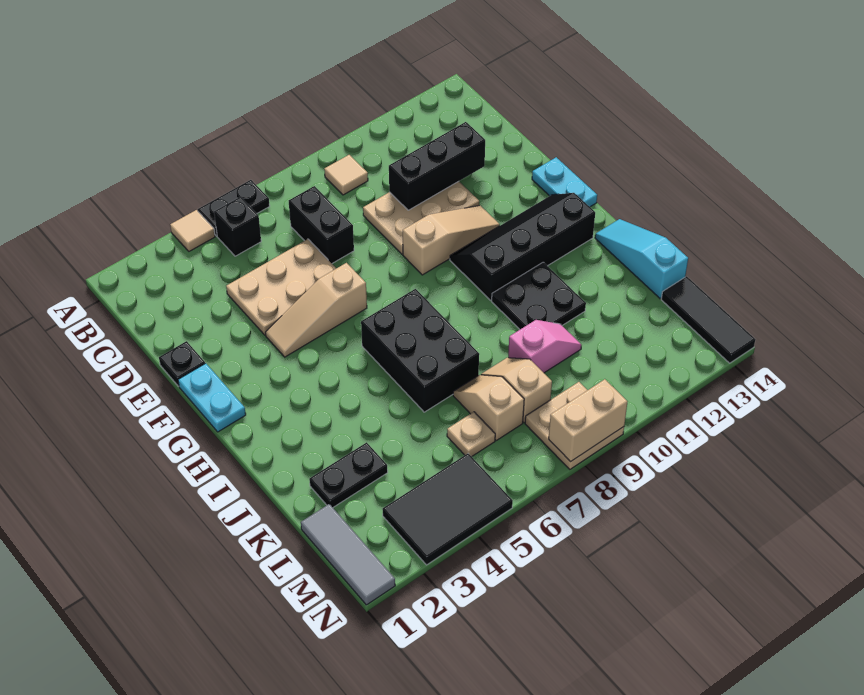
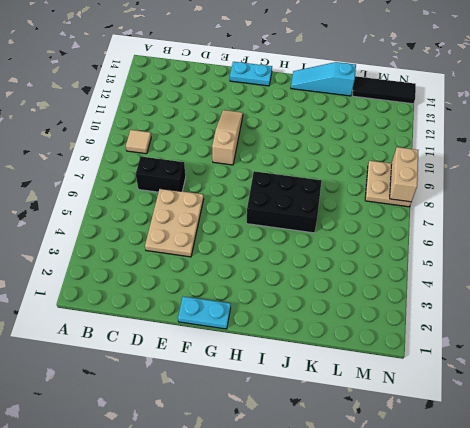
none -> tan 1x1 tile [170,210,215,251]
none -> black 1x2 plate [198,180,270,236]
none -> black 1x1 brick [214,197,261,256]

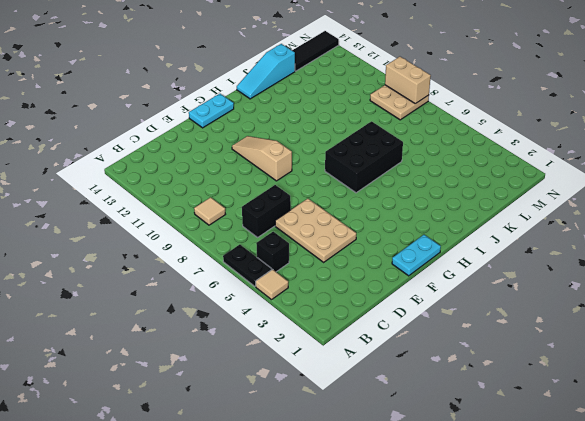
none -> tan 2x3 plate [363,181,479,254]
none -> black 1x1 plate [159,341,205,386]
none -> tan 1x3 slope [265,263,367,357]

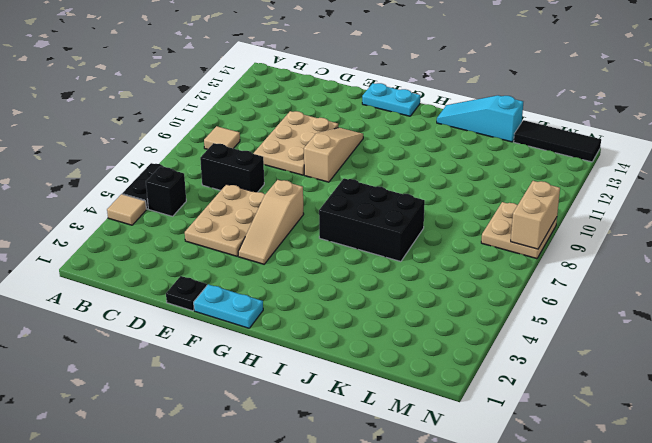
none -> black 2x4 slope [450,193,595,300]
none -> black 2x2 plate [492,262,586,329]
none -> black 1x2 plate [309,442,388,507]

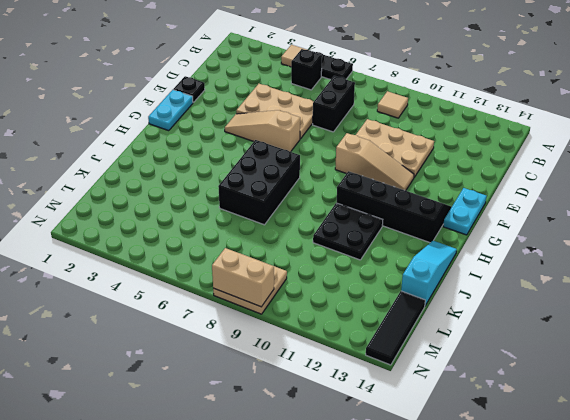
none -> black 1x2 plate [309,442,388,507]
none -> tan 1x2 slope [453,375,524,440]
none -> tan 1x2 slope [481,358,552,423]

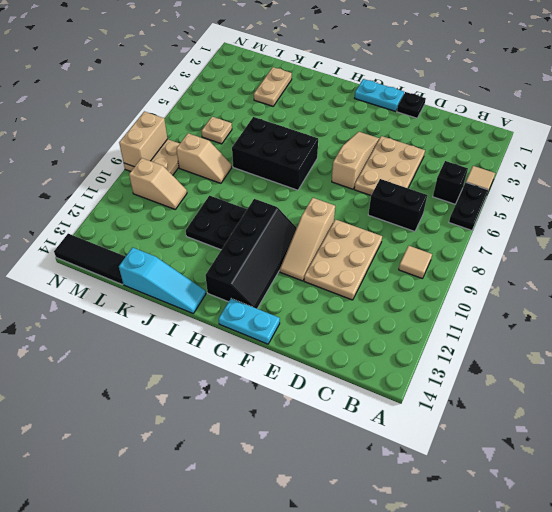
tan 1x2 plate [254,67,292,106] -> black 1x2 plate [309,442,388,507]
tan 1x2 slope [129,158,187,209] -> tan 1x2 slope moved to [453,375,524,440]
none -> pink 1x2 slope [508,320,582,373]
none -> grey 1x3 tile [301,504,395,605]
none -> black 2x3 tile [382,454,513,565]

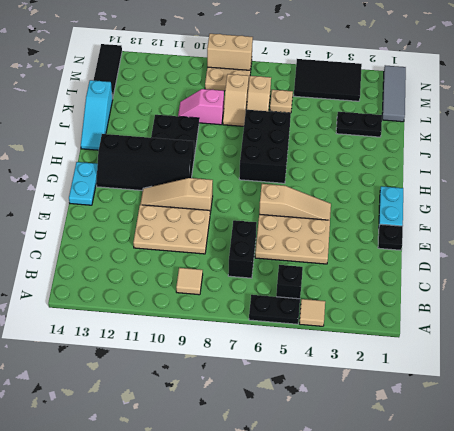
none -> black 1x3 brick [389,122,485,210]

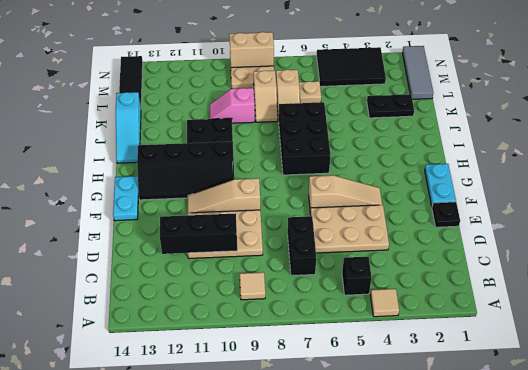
none -> black 1x2 plate [198,180,270,236]

